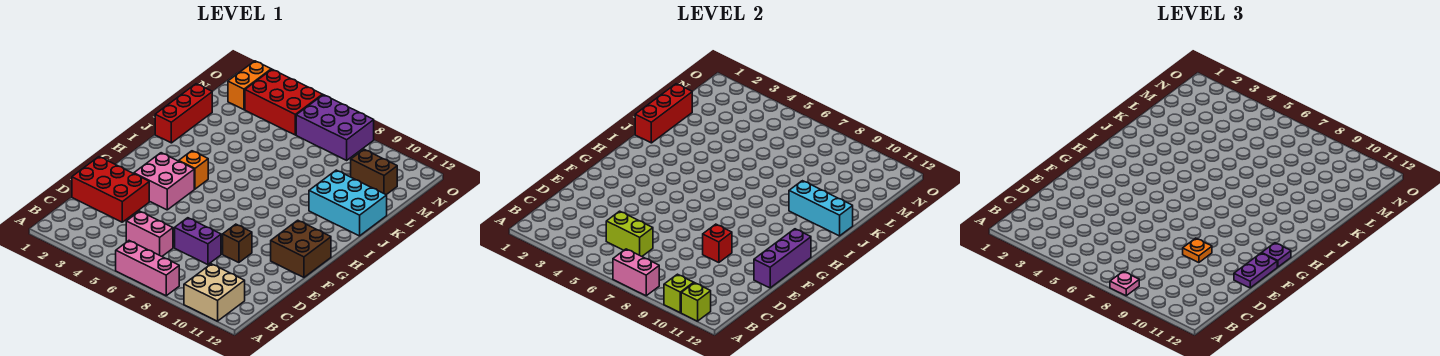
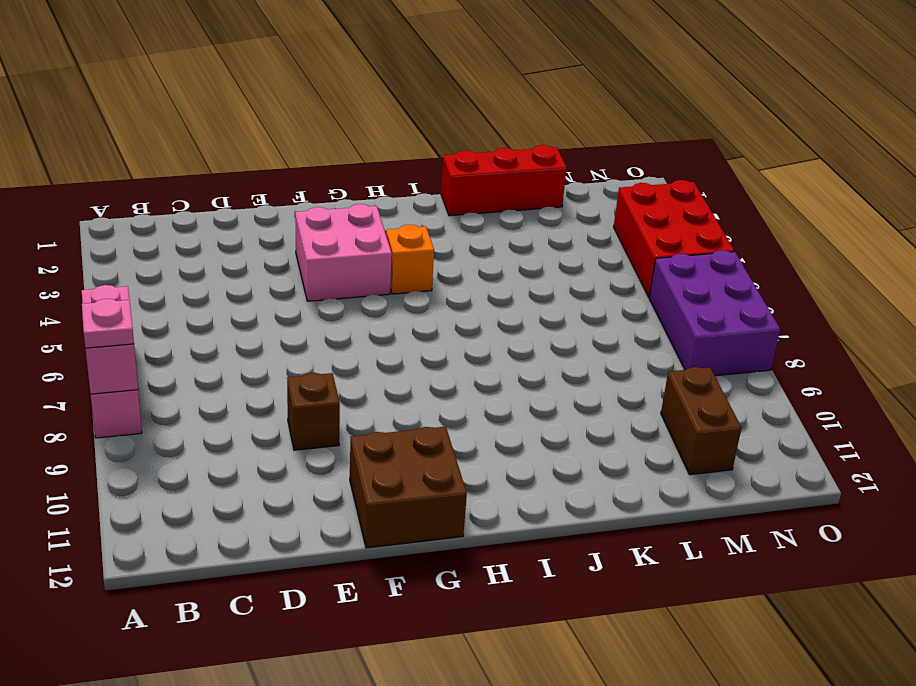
none -> tan 2x2 brick [184,264,245,321]
none -> pink 1x2 brick [126,211,173,256]
none -> red 2x3 brick [72,157,149,222]

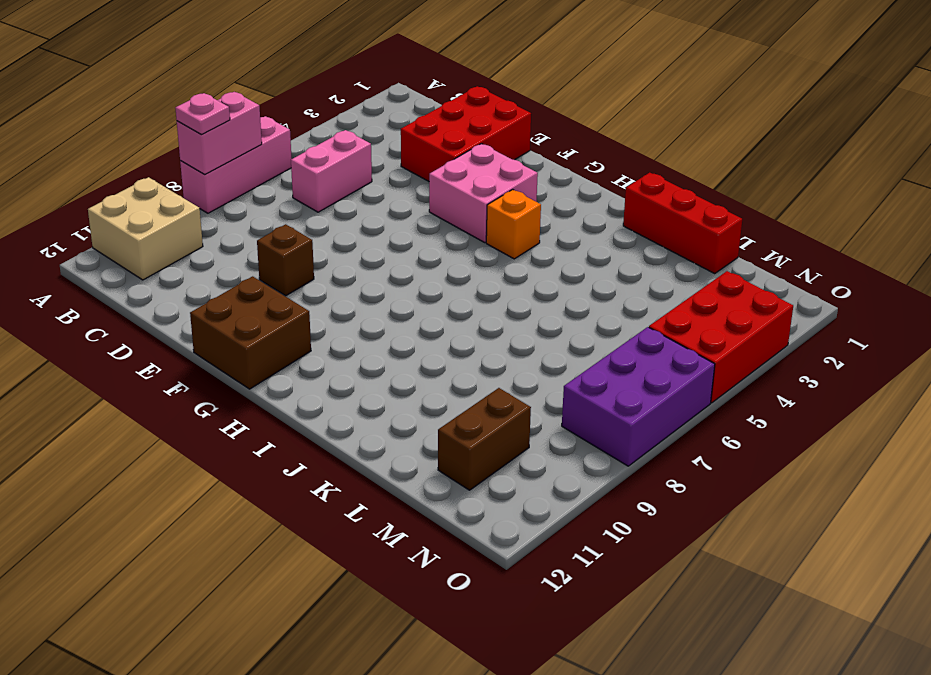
none -> purple 1x2 brick [175,218,221,265]
none -> cyan 2x3 brick [309,170,387,236]
none -> orange 1x2 brick [228,61,271,110]

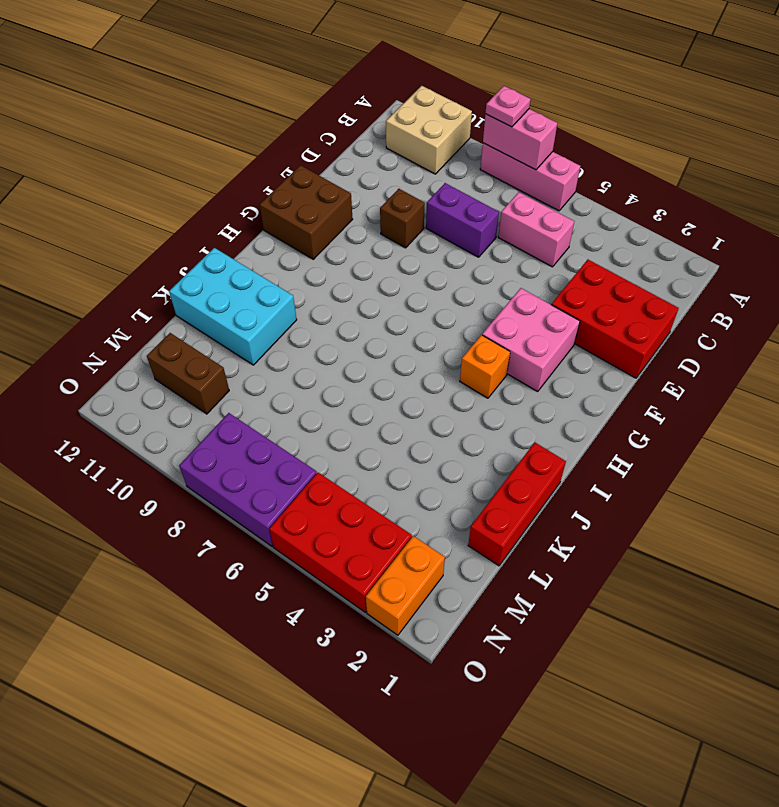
none -> lime 1x1 brick [664,274,694,313]
none -> lime 1x1 brick [681,283,711,321]
none -> lime 1x2 brick [606,211,653,256]

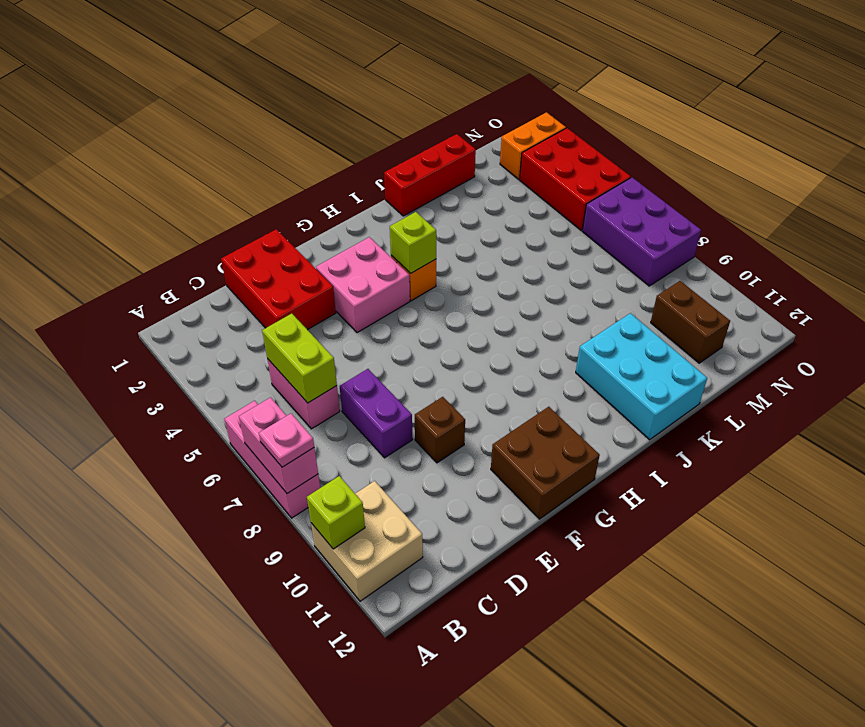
lime 1x1 brick [390,212,436,273] -> lime 1x1 brick moved to [681,283,711,321]
none -> red 1x1 brick [703,224,732,263]
none -> purple 1x3 brick [754,229,811,288]
none -> red 1x3 brick [635,84,692,143]

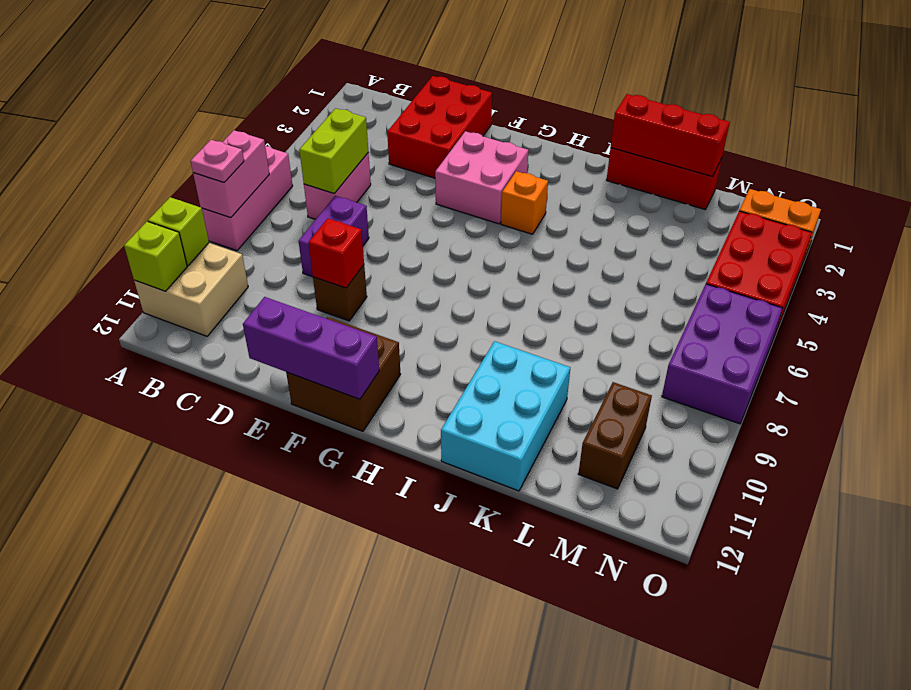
none -> cyan 1x3 brick [789,181,853,236]
none -> orange 1x1 plate [1183,238,1212,263]
none -> purple 1x2 plate [1234,253,1277,288]

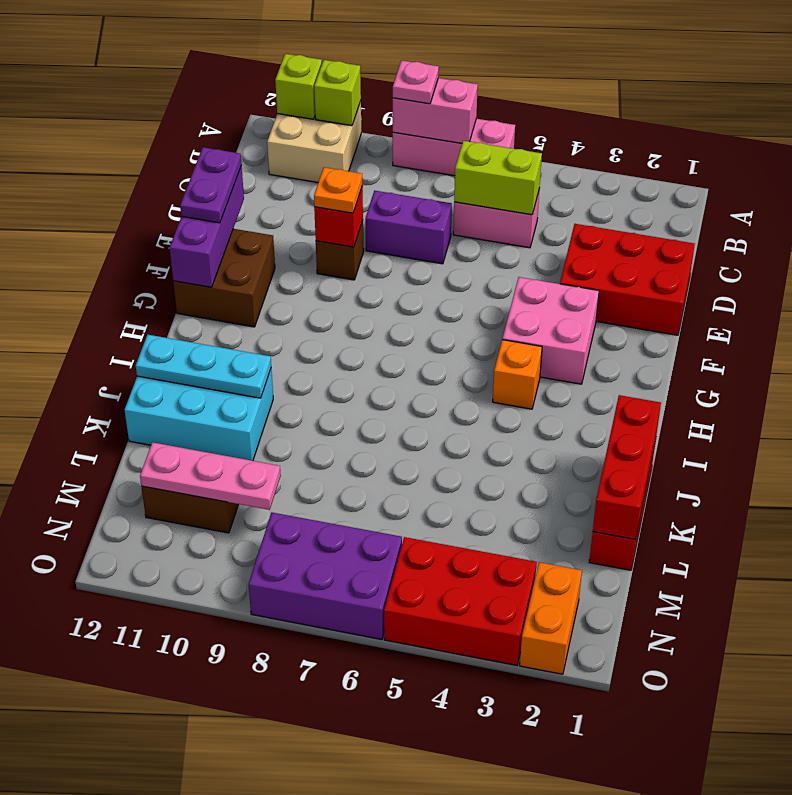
cyan 1x3 plate [136,335,271,398] -> cyan 1x3 brick [789,181,853,236]
pink 1x3 plate [140,442,281,510] -> none
none -> purple 1x1 plate [1262,243,1291,267]

